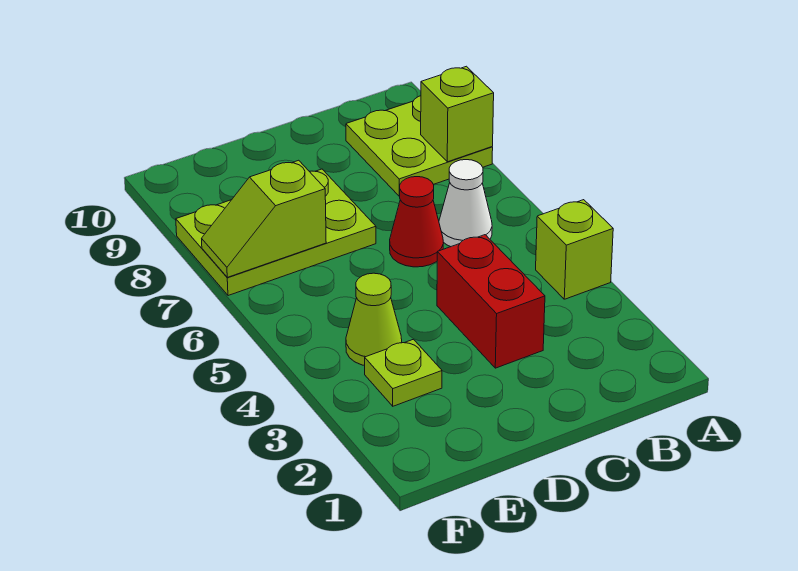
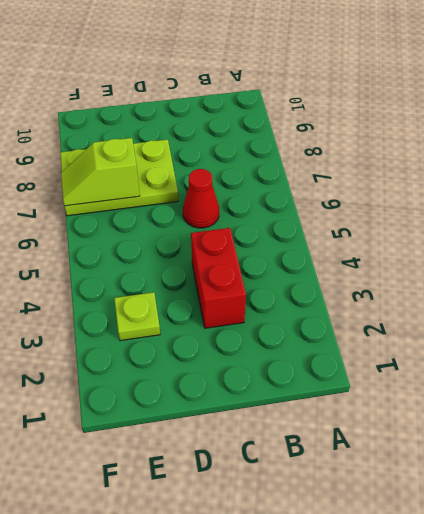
none -> lime 1x1 brick [536,200,613,299]
none -> lime 2x2 plate [346,96,493,196]

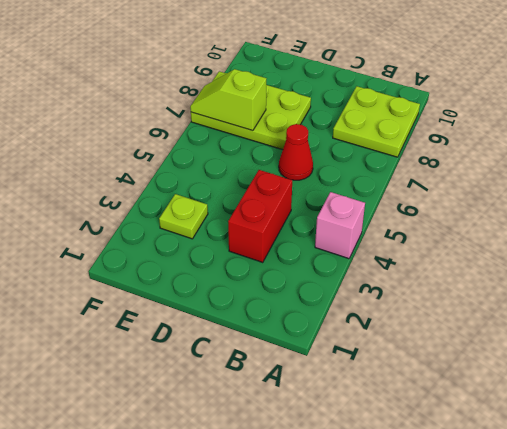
pink 1x1 brick [315,192,365,259] -> lime 1x1 brick [536,200,613,299]
none -> white 1x1 cone [439,160,492,247]
none -> lime 1x1 cone [346,273,402,366]

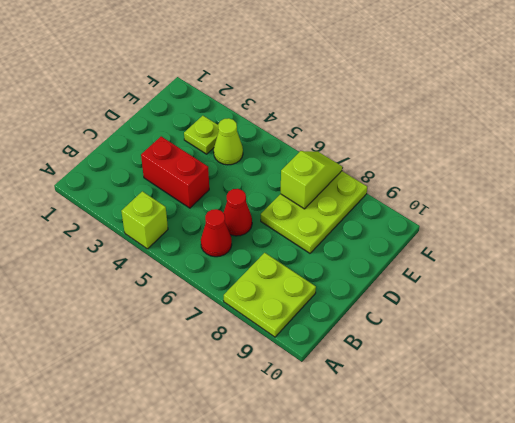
red 1x1 cone [201,209,232,257] -> white 1x1 cone [439,160,492,247]
none -> lime 1x1 brick [421,66,494,162]

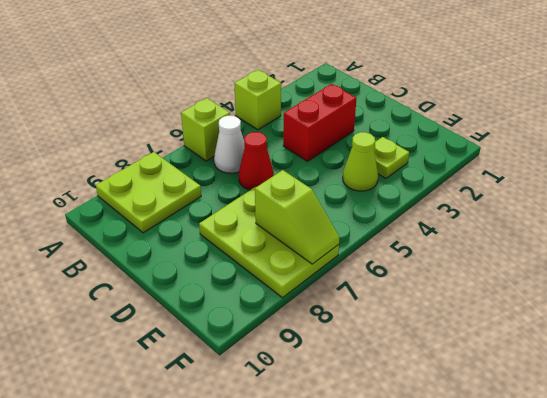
lime 1x1 brick [181,98,230,161] -> lime 1x1 brick moved to [421,66,494,162]

